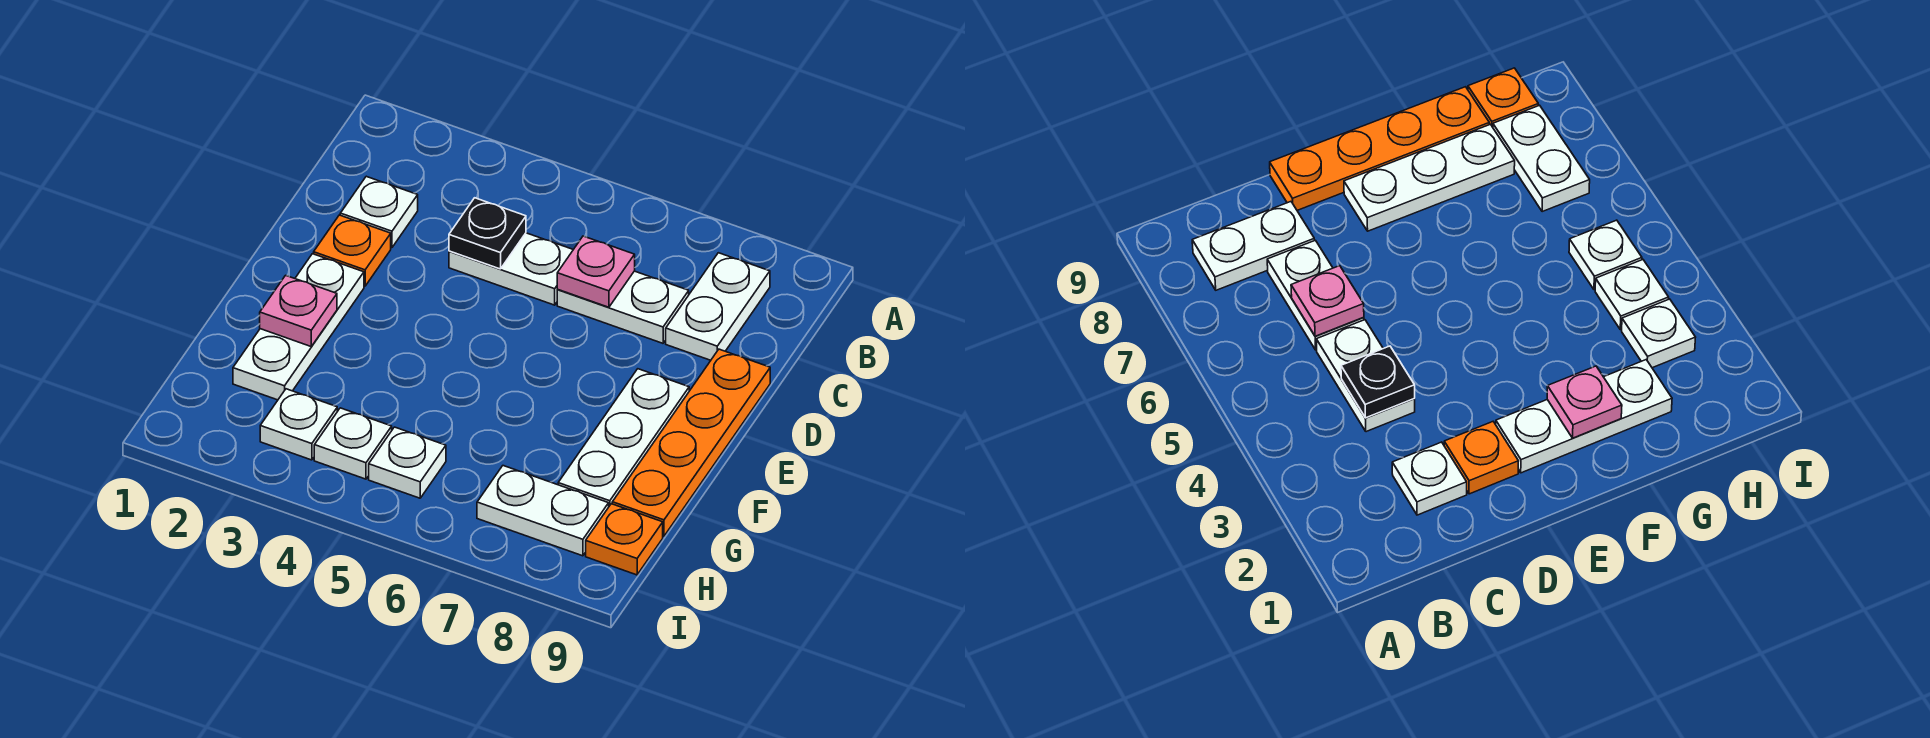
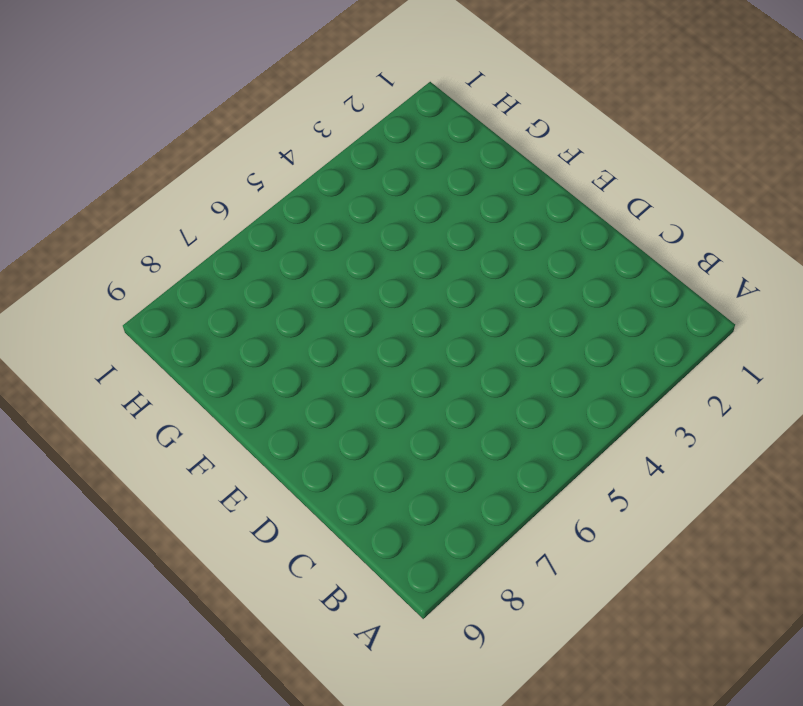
none -> white 1x2 plate [666,253,770,360]
none -> white 1x1 plate [340,176,418,248]
none -> white 1x2 plate [449,233,573,305]

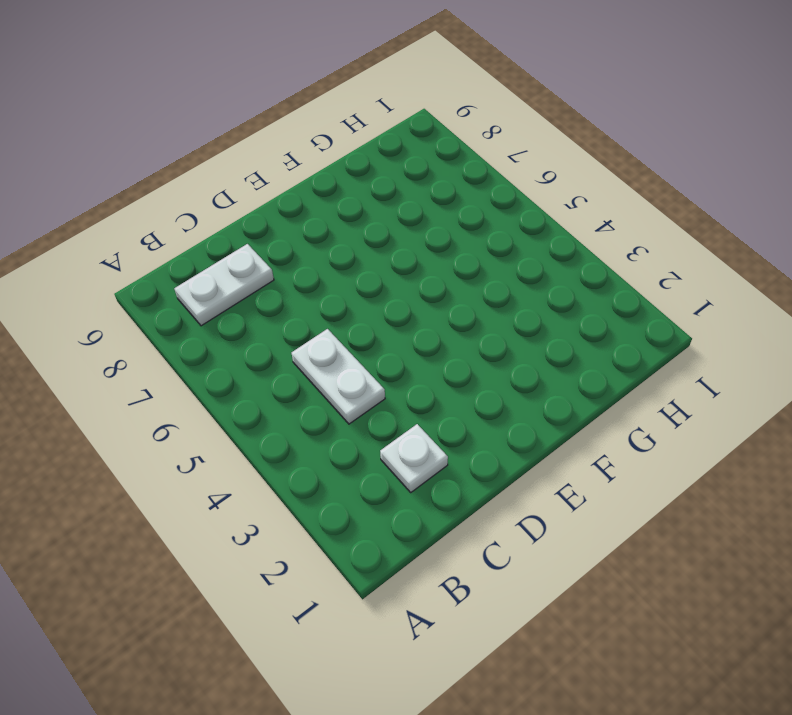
none -> white 1x2 plate [557,271,689,343]
none -> orange 1x1 plate [314,215,391,286]
none -> orange 1x4 plate [612,349,770,536]

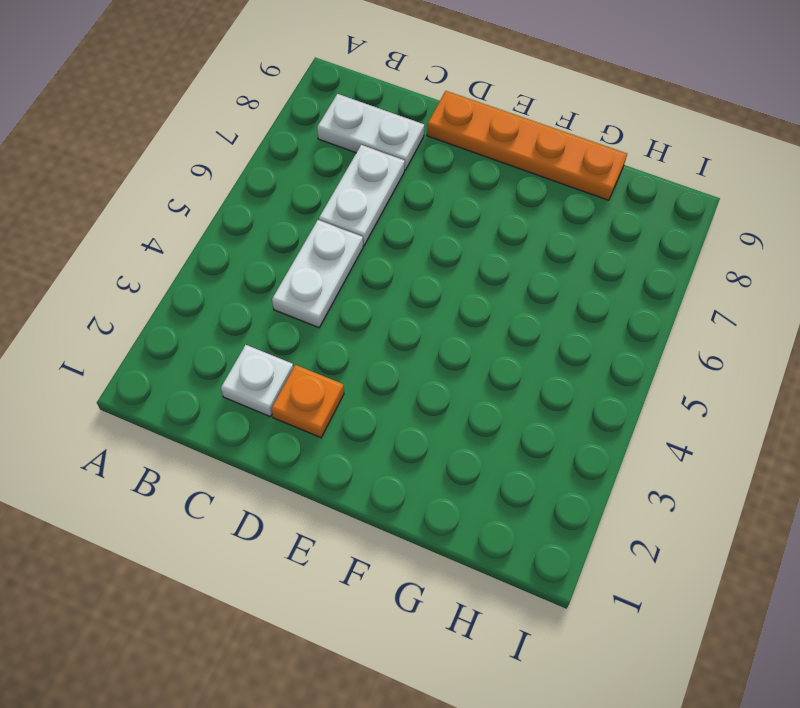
none -> white 1x3 plate [233,254,364,400]
none -> white 1x3 plate [558,369,689,506]
none -> white 1x1 plate [260,389,337,460]

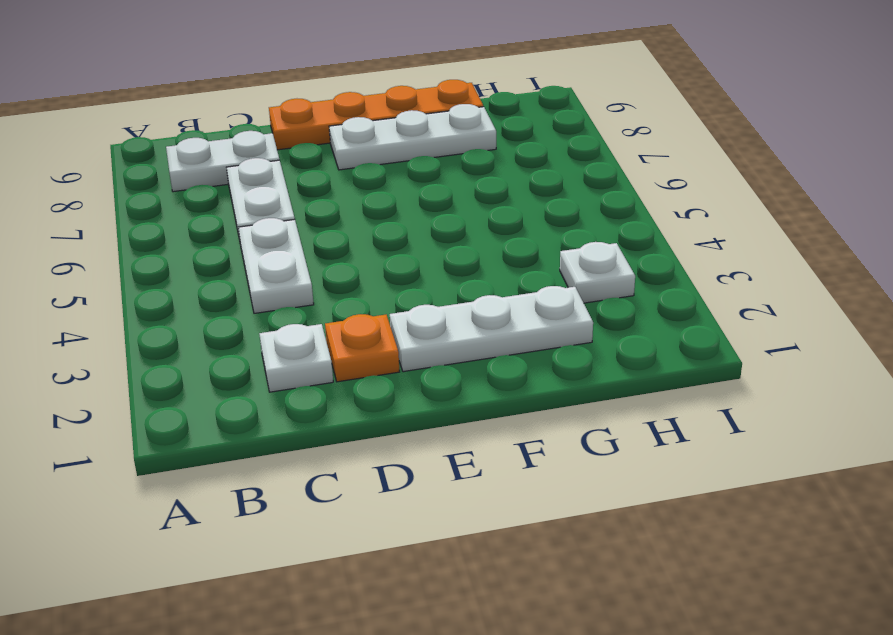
none -> white 1x1 plate [314,408,392,479]
none -> white 1x1 plate [369,427,446,498]
none -> white 1x2 plate [477,466,609,556]

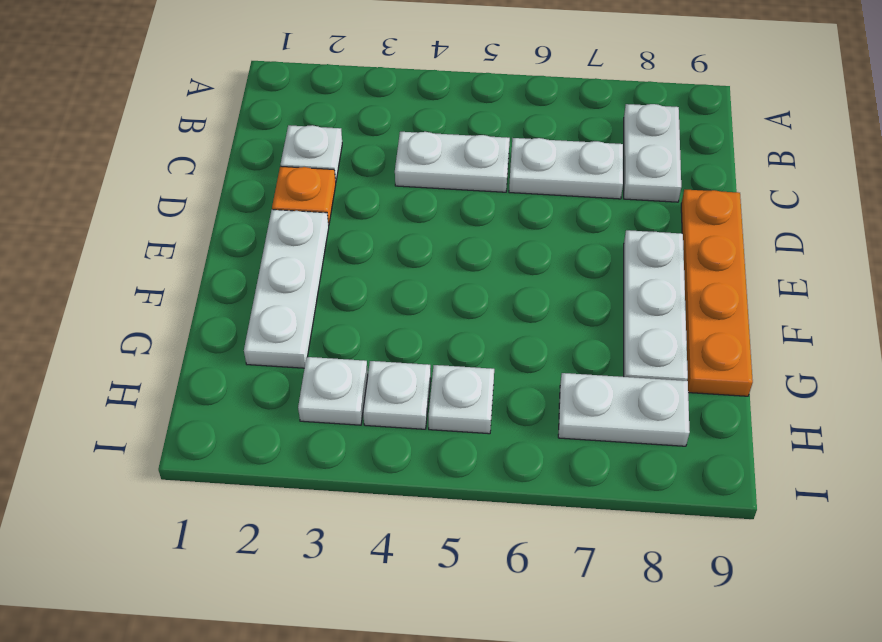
none -> orange 1x1 plate [586,504,663,575]
none -> black 1x1 plate [449,198,526,269]
none -> pink 1x1 plate [557,236,635,307]

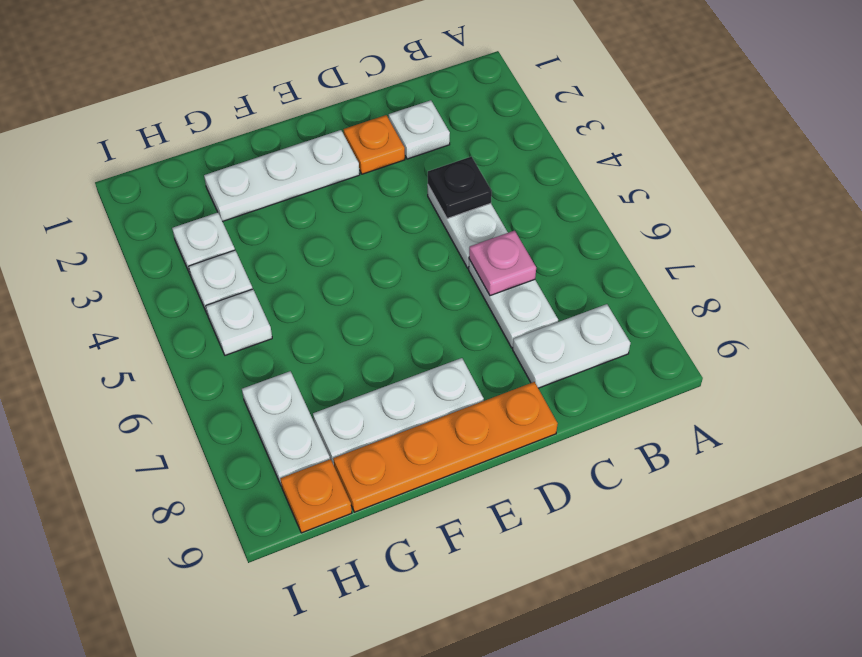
none -> pink 1x1 plate [260,275,337,347]

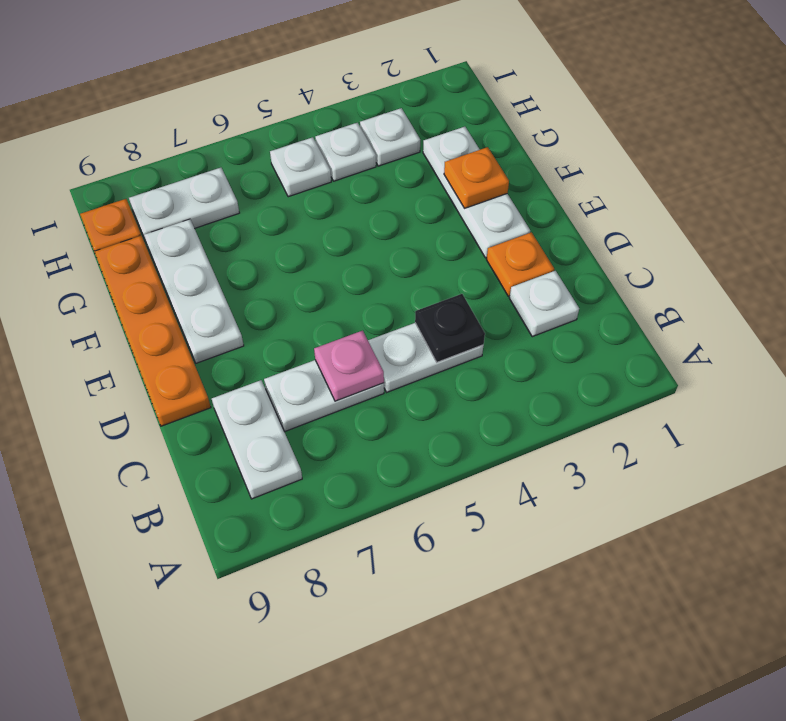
orange 1x1 plate [444,147,509,208] -> pink 1x1 plate [260,275,337,347]

